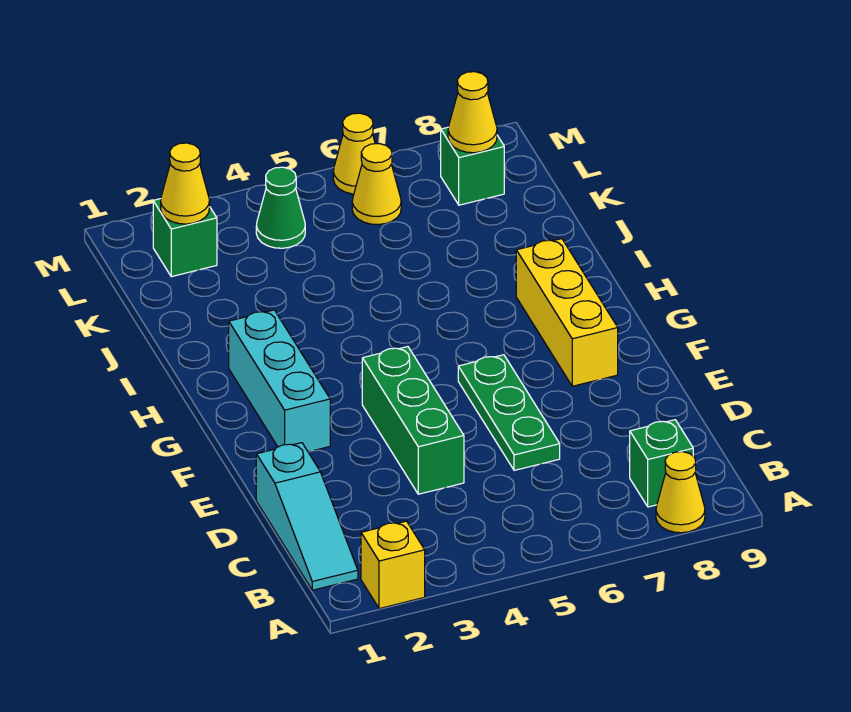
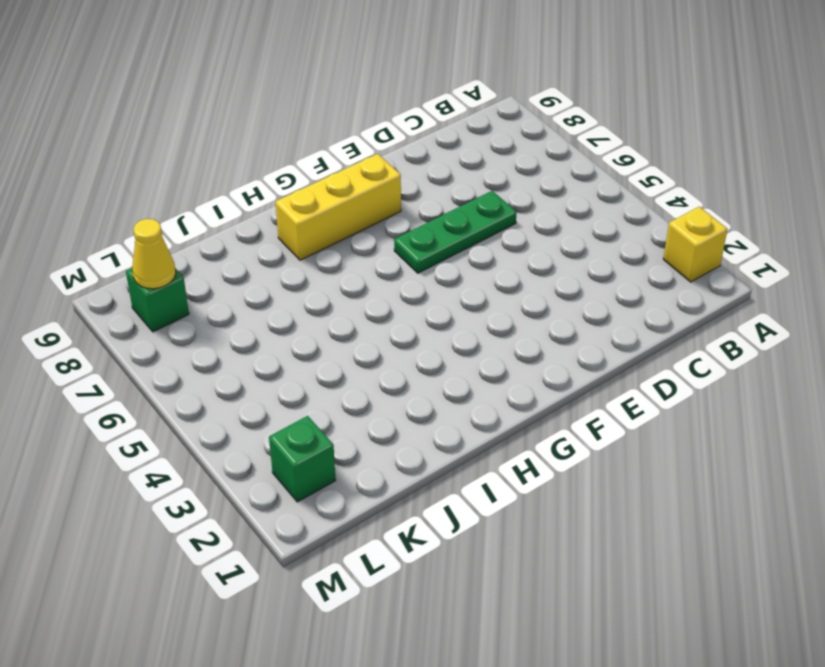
none -> yellow 1x1 cone [656,452,705,533]
none -> cyan 1x3 slope [256,443,358,590]
none -> green 1x1 brick [630,420,693,507]

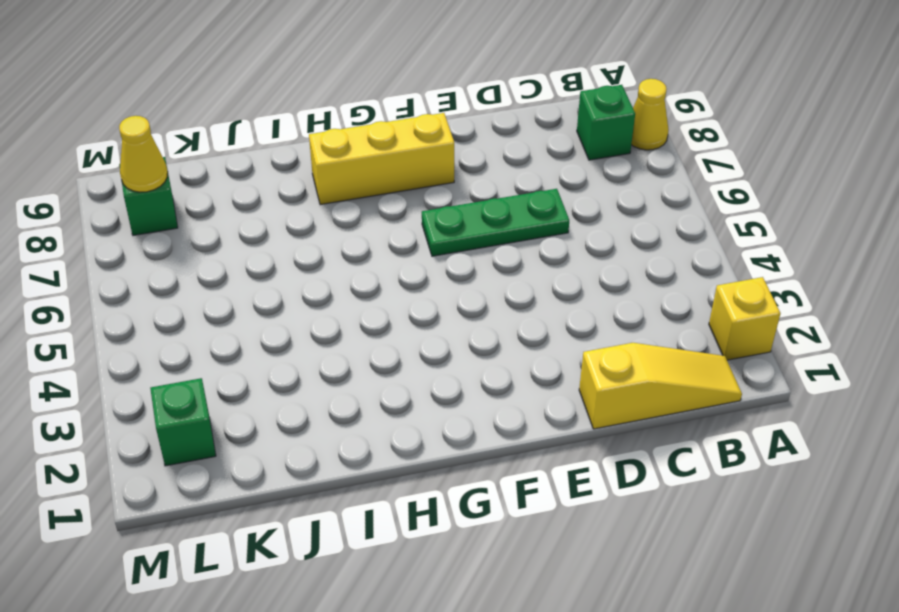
yellow 1x3 slope [579,343,742,429] -> cyan 1x3 slope [256,443,358,590]
none -> green 1x3 brick [362,347,464,494]
none -> cyan 1x3 brick [229,310,330,452]
none -> green 1x1 cone [256,167,305,248]

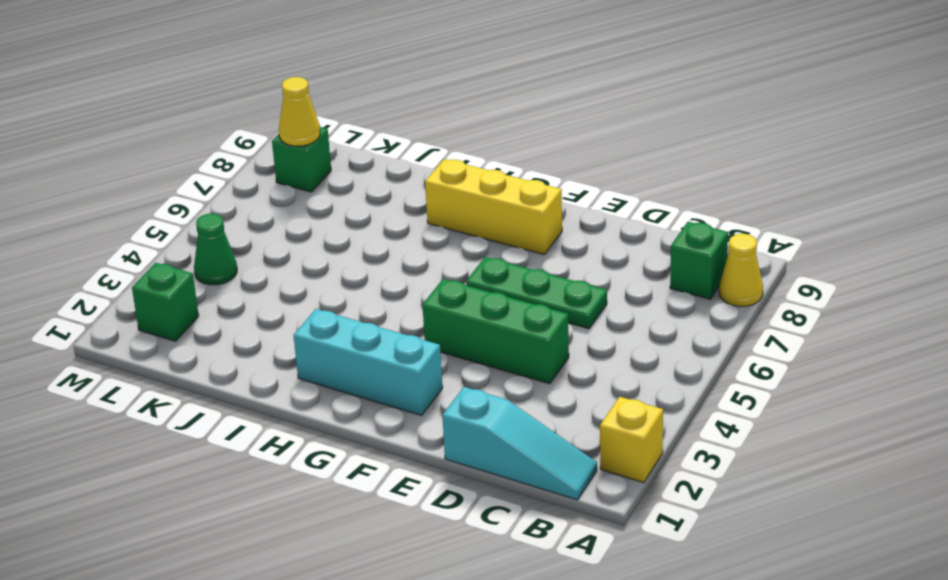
none -> yellow 1x1 cone [352,144,401,225]
none -> yellow 1x1 cone [333,113,375,194]
none -> yellow 1x1 cone [161,143,210,224]

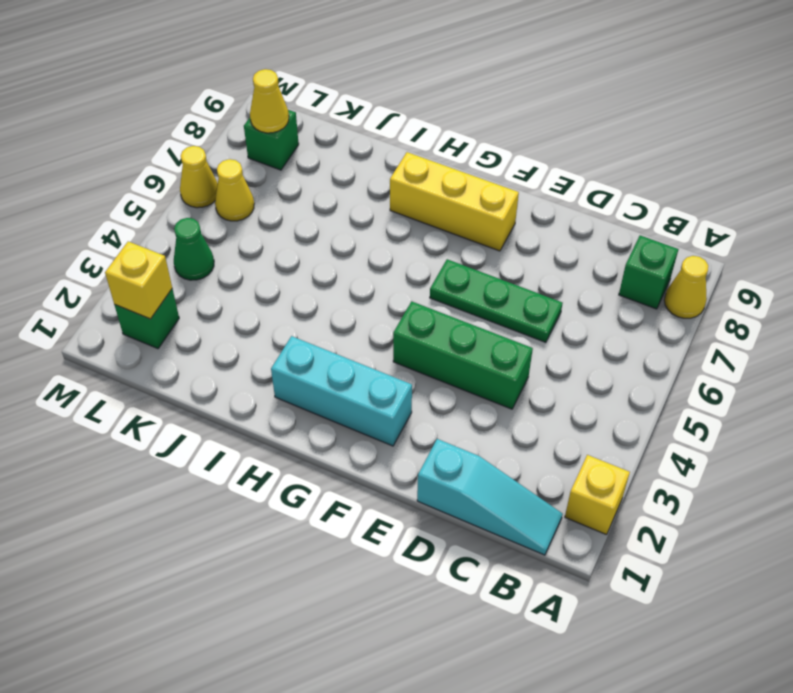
yellow 1x1 brick [105,241,172,319] -> yellow 1x1 cone [161,143,210,224]

